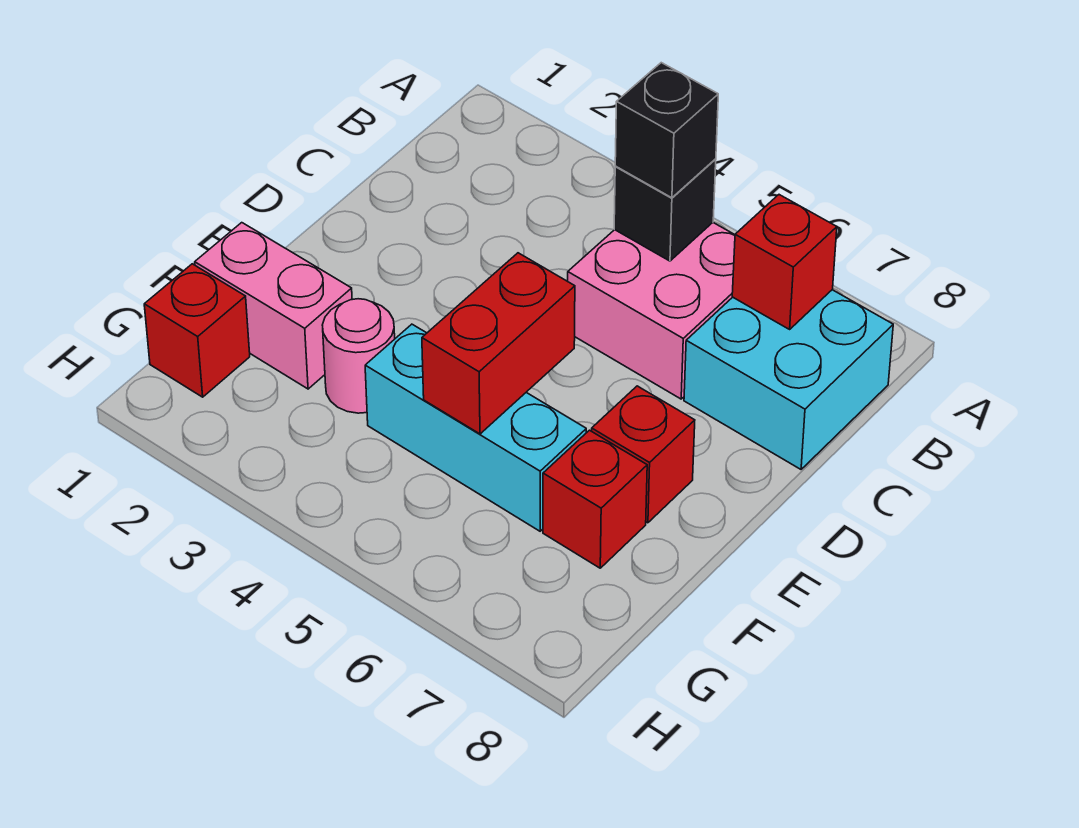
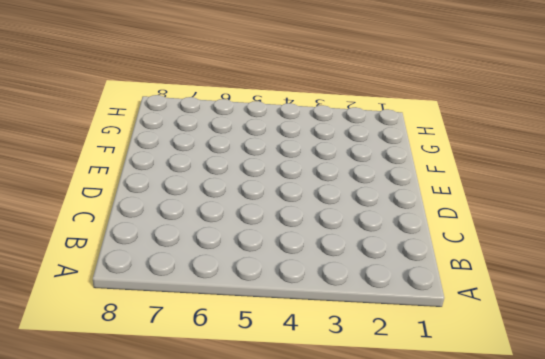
none -> pink 2x2 brick [568,223,735,399]
none -> cyan 2x2 brick [684,290,893,469]
none -> red 1x1 brick [592,386,695,523]

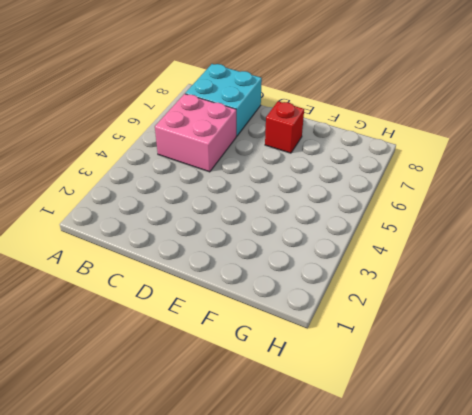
none -> pink 1x2 brick [195,223,352,389]
none -> pink 1x1 round brick [322,299,395,413]
none -> cyan 1x3 brick [365,324,586,531]

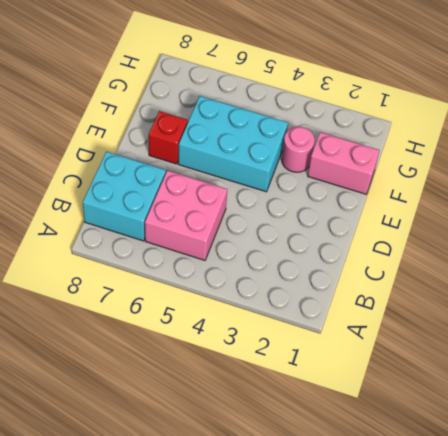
cyan 2x3 brick [178,96,288,192] -> cyan 1x3 brick [365,324,586,531]
none -> red 1x1 brick [543,430,647,568]
none -> red 1x1 brick [144,264,250,397]
none -> black 1x1 brick [614,159,716,261]

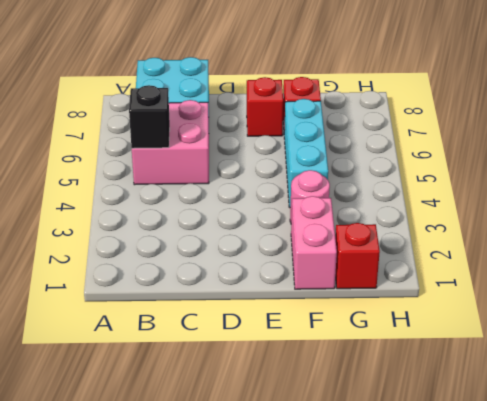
none -> red 1x1 brick [732,195,837,329]
none -> red 1x2 brick [422,253,575,434]
none -> black 1x1 brick [615,63,718,198]

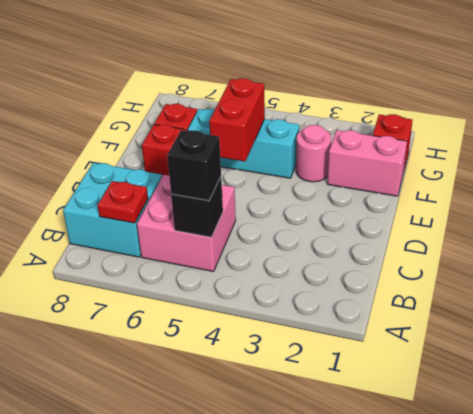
red 1x1 plate [98,181,148,223] -> red 1x1 brick [732,195,837,329]

